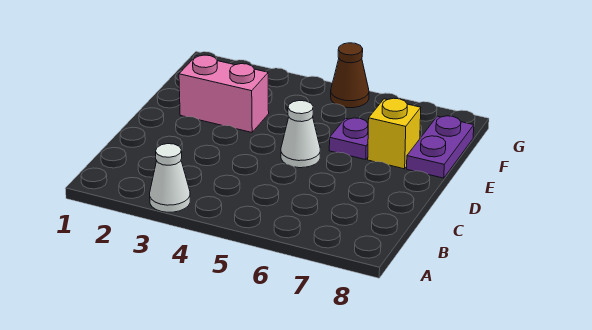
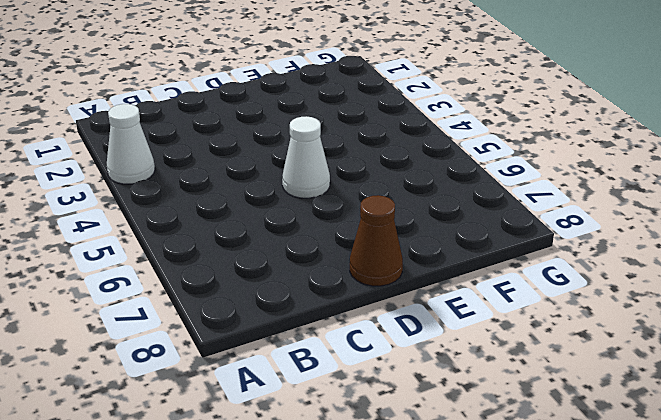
brown 1x1 cone [350,195,403,286] -> brown 1x1 cone moved to [331,43,369,108]
none -> pink 1x2 brick [179,55,269,132]
none -> purple 1x1 plate [329,118,368,160]

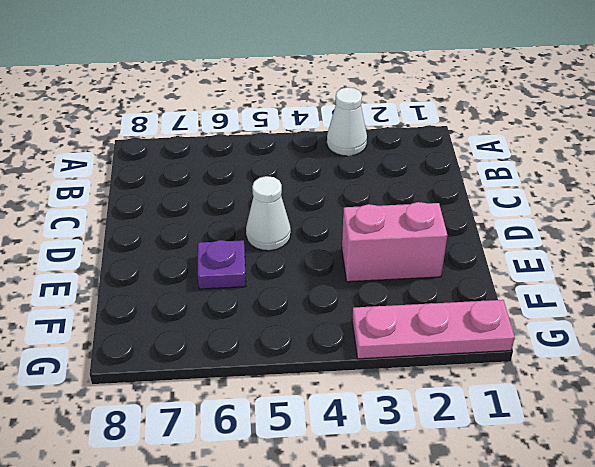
pink 1x3 plate [352,300,515,359] -> none
none -> yellow 1x1 brick [368,98,421,169]
none -> purple 1x2 plate [407,116,474,178]

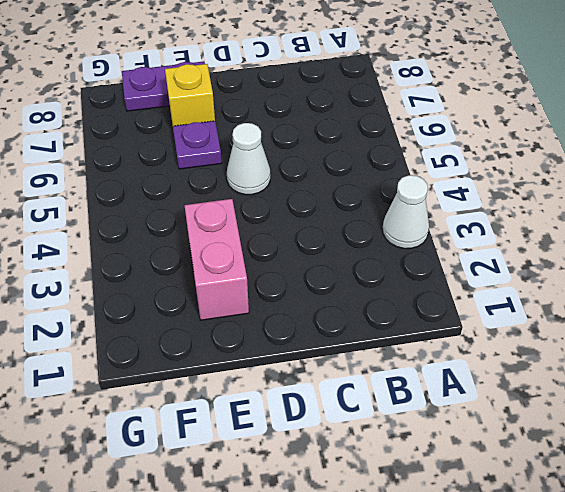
none -> brown 1x1 cone [331,43,369,108]

